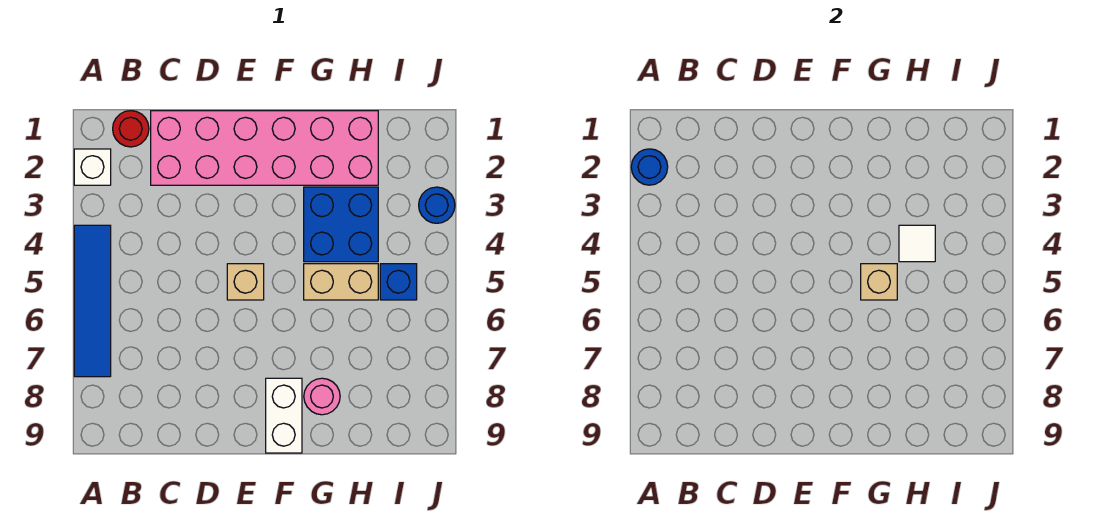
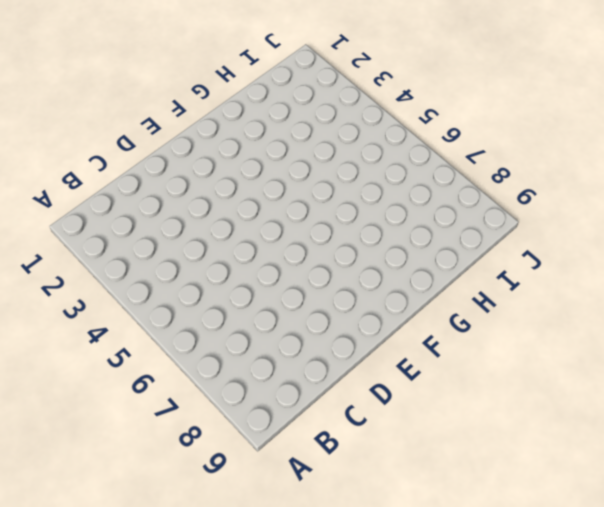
none -> white 1x1 brick [74,149,111,185]
none -> blue 1x4 tile [74,225,111,377]
none -> red 1x1 round brick [113,111,149,147]

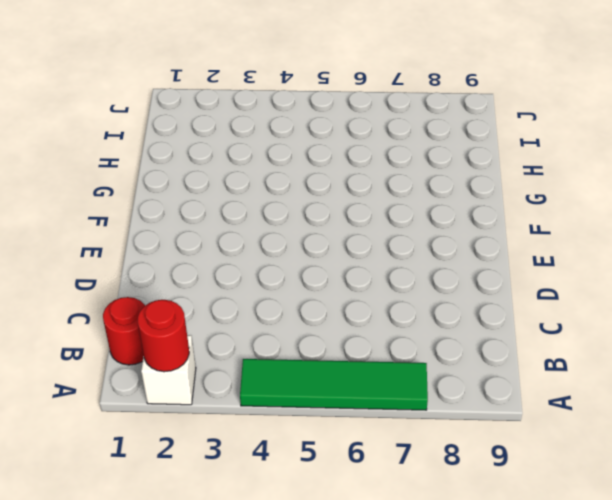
red 1x1 round brick [138,300,189,372] -> blue 1x1 round brick [631,149,668,185]
green 1x4 tile [240,359,428,410] -> blue 1x4 tile [74,225,111,377]
none -> pink 2x6 brick [151,111,378,185]
none -> tan 1x1 brick [227,264,264,300]
none -> white 1x2 brick [266,378,302,453]

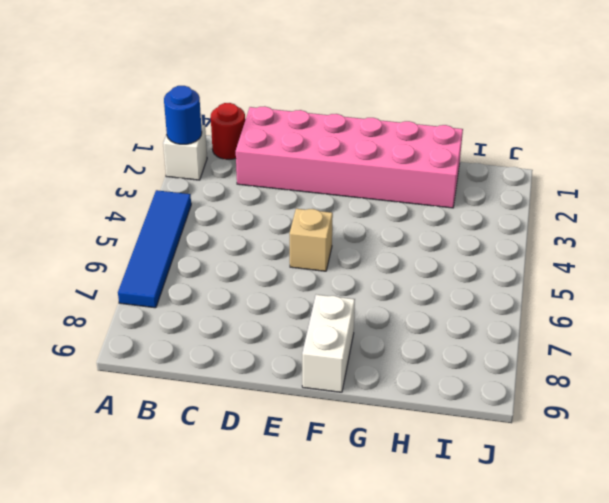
none -> blue 2x2 brick [304,187,378,262]
none -> tan 1x2 brick [304,264,378,300]
none -> pink 1x1 round brick [304,378,340,415]

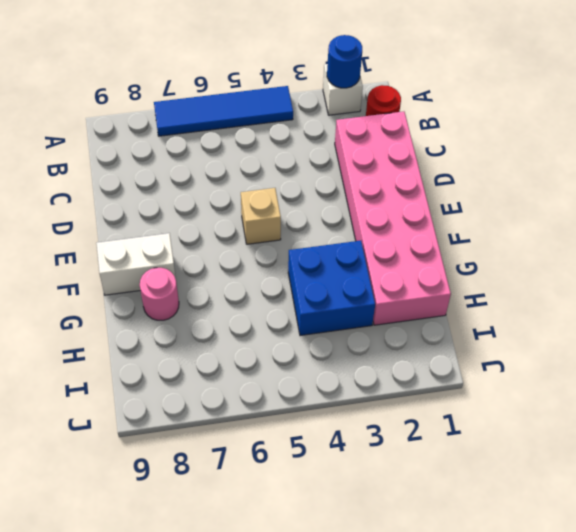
none -> tan 1x2 brick [304,264,378,300]
none -> blue 1x1 brick [380,264,417,300]
none -> blue 1x1 round brick [419,187,455,223]

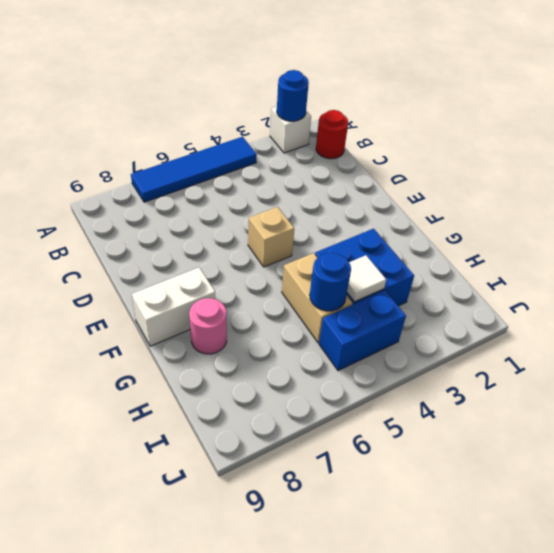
blue 1x1 round brick [310,253,351,311] -> blue 1x1 round brick moved to [419,187,455,223]
blue 1x2 brick [319,291,406,371] -> blue 1x1 brick [380,264,417,300]
none -> pink 2x6 brick [151,111,378,185]
none -> tan 1x1 brick [861,264,897,300]

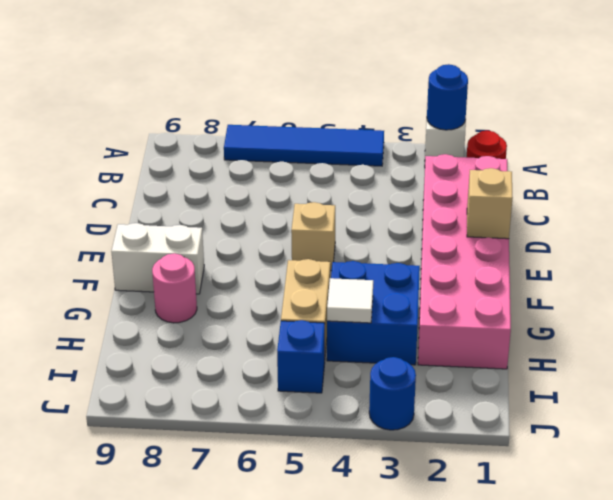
tan 1x1 brick [467,168,513,239] -> tan 1x1 brick moved to [861,264,897,300]

